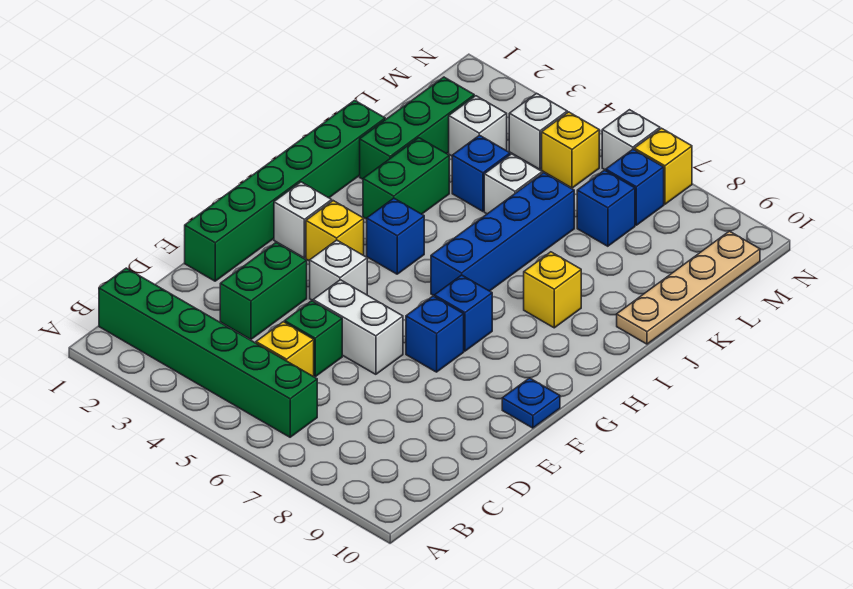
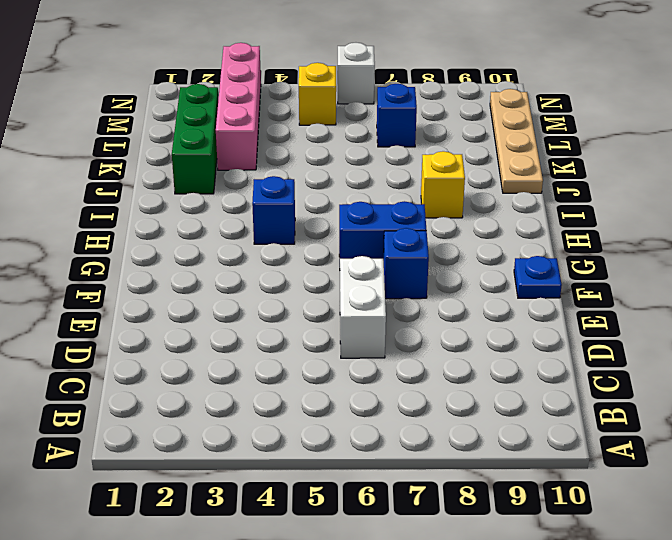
white 1x2 brick [340,256,386,358] -> white 1x2 brick turned to [313,280,403,374]
blue 1x2 brick [339,201,426,260] -> blue 1x1 brick [435,275,492,351]
pink 1x4 brick [216,43,261,170] -> white 1x1 brick [449,96,507,156]
none -> green 1x6 brick [99,268,317,437]
none -> yellow 1x1 brick [256,322,314,377]
none -> green 1x2 brick [220,243,307,339]

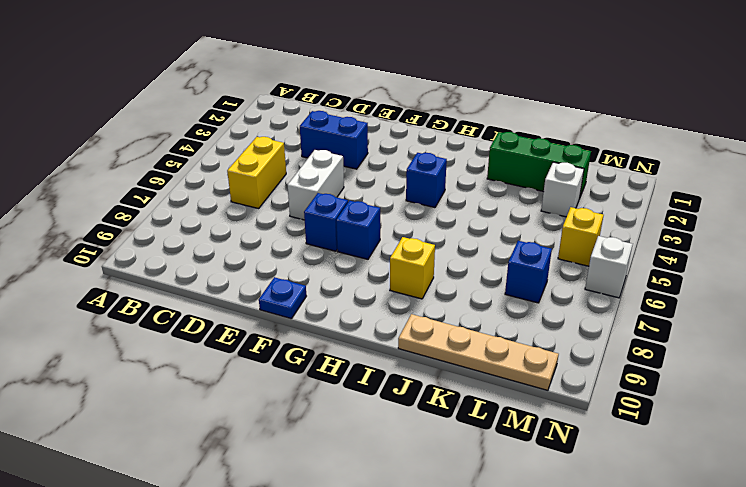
yellow 1x2 brick [227,137,286,209] -> yellow 1x1 brick [256,322,314,377]
blue 1x2 brick [300,111,368,169] -> green 1x2 brick [220,243,307,339]
none -> green 1x6 brick [99,268,317,437]
none -> green 1x1 brick [285,301,342,377]
none -> green 1x6 brick [185,100,385,281]

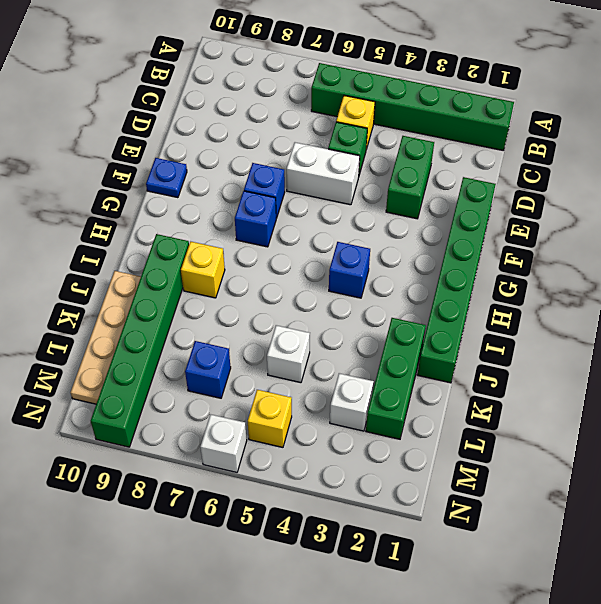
green 1x6 brick [91,234,189,447] -> none
none -> white 1x1 brick [310,240,367,300]
none -> white 1x1 brick [274,182,332,258]
none -> yellow 1x1 brick [306,201,364,261]

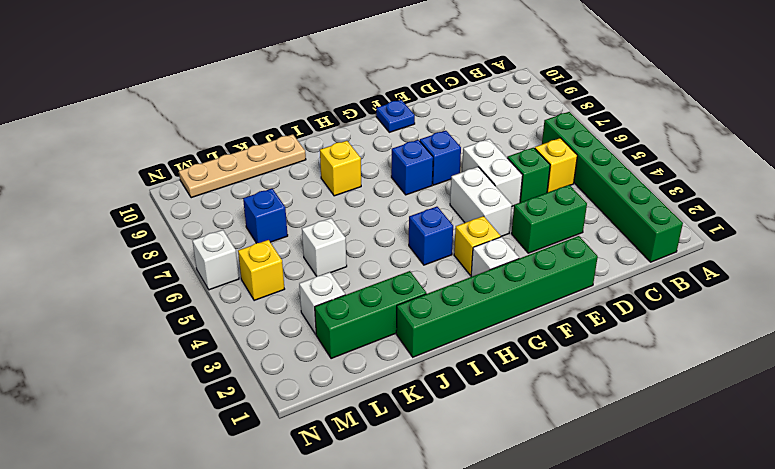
white 1x2 brick [450,167,512,236] -> white 1x1 brick [310,240,367,300]
none -> blue 1x4 brick [431,173,574,296]
none -> green 1x2 brick [363,138,449,219]
none -> blue 1x1 brick [452,135,510,211]

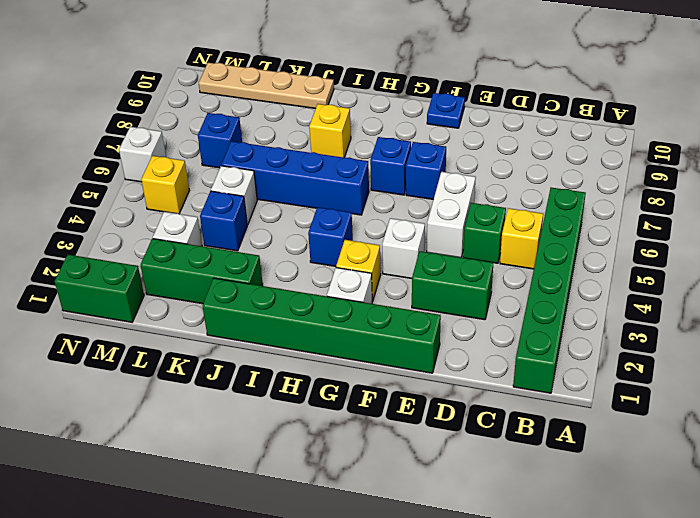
green 1x2 brick [55,255,144,322] -> green 1x2 brick moved to [363,138,449,219]
none -> white 1x1 brick [509,93,567,169]
none -> blue 1x1 brick [606,149,664,225]
none -> yellow 1x1 brick [634,128,692,204]

